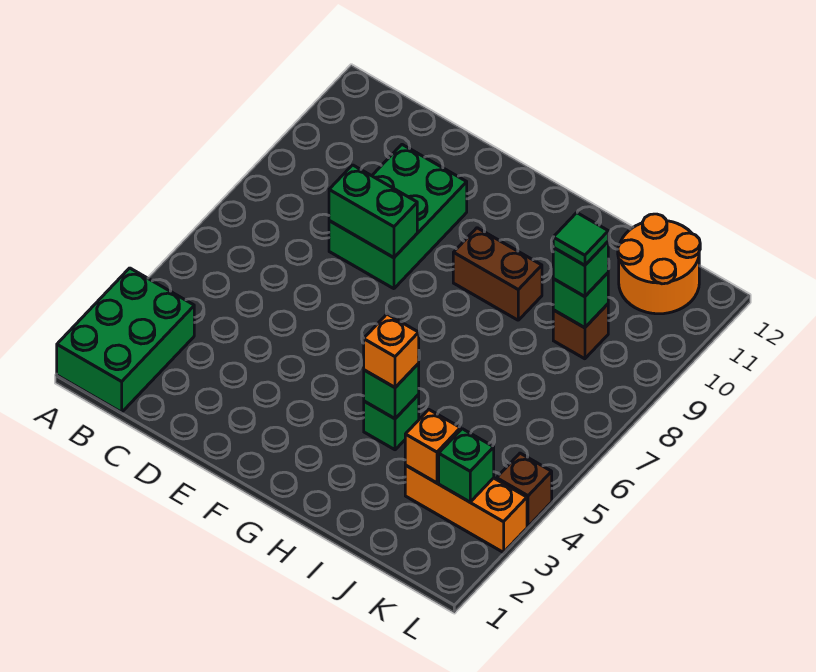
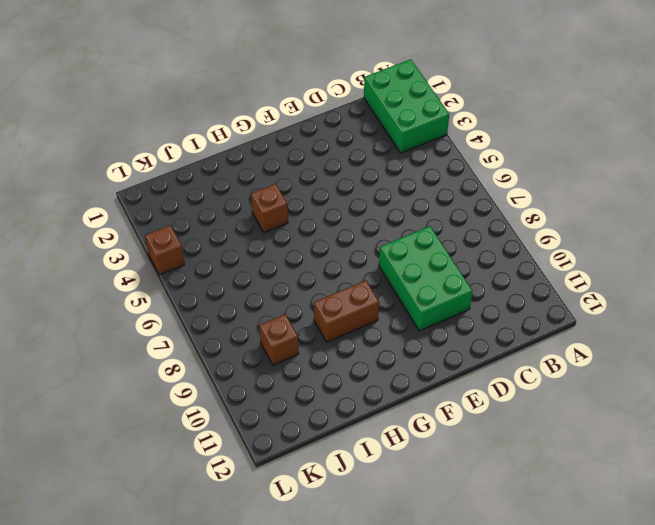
brown 1x1 brick [251,184,288,233] -> green 1x1 brick [364,395,419,450]
none -> orange 1x3 brick [405,465,527,552]
none -> orange 2x2 round brick [618,214,700,314]
none -> green 1x2 brick [329,165,417,258]

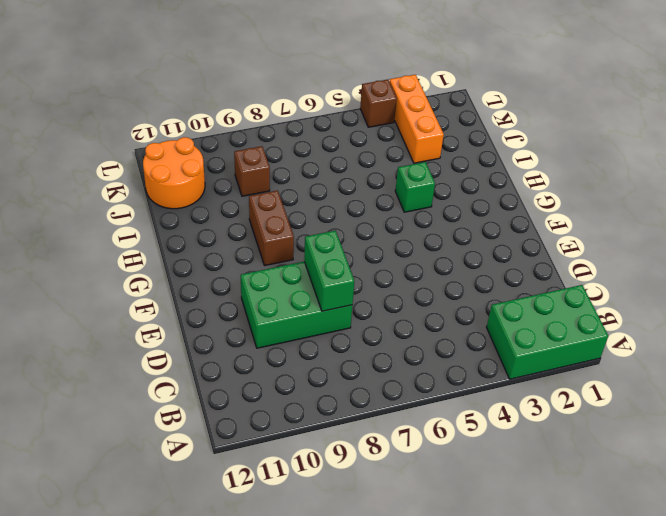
none -> green 1x1 brick [364,364,419,419]
none -> orange 1x1 brick [405,410,460,483]
none -> green 1x1 brick [553,273,608,328]

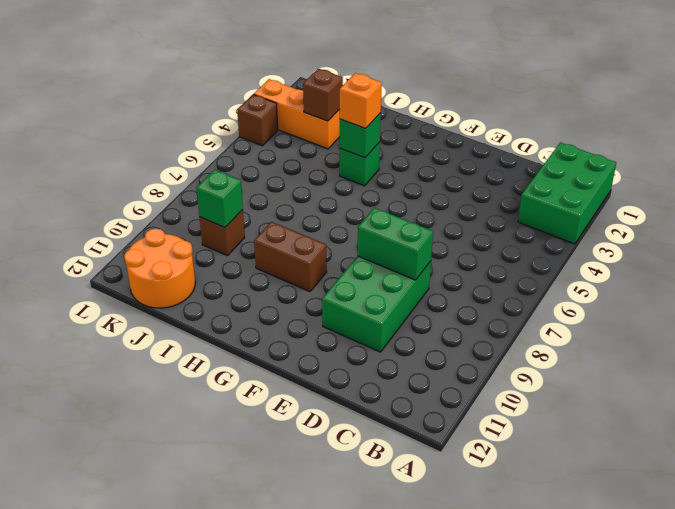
brown 1x1 brick [303,69,343,121] -> orange 1x1 brick [405,410,460,483]
none -> green 1x1 brick [439,429,494,502]
none -> green 1x1 brick [553,242,608,297]
none -> green 1x1 tile [553,213,608,265]

